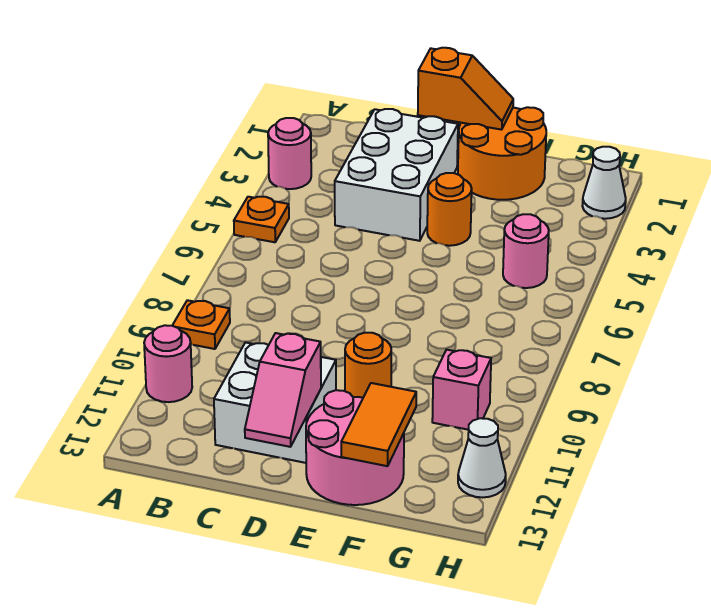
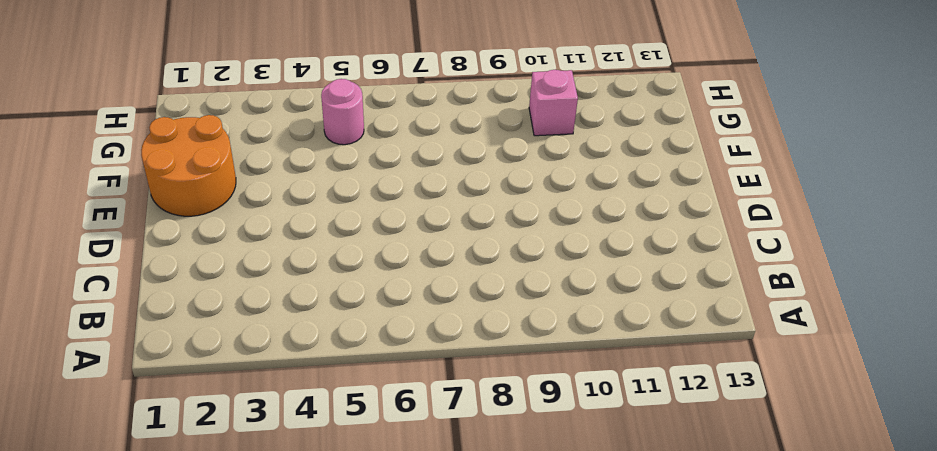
none -> pink 1x1 round brick [268,118,311,189]
none -> orange 1x1 plate [234,197,289,242]
none -> orange 1x1 plate [172,300,230,349]

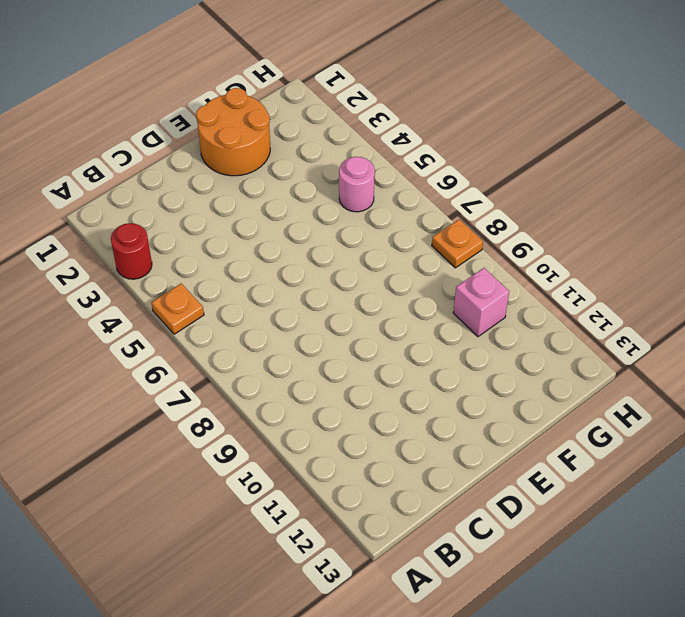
red 1x1 round brick [111,223,152,279] -> pink 1x1 round brick [268,118,311,189]
orange 1x1 plate [432,219,483,268] -> orange 1x1 plate moved to [172,300,230,349]
none -> pink 1x1 round brick [144,325,192,402]
none -> white 2x3 brick [335,109,458,241]
none -> white 2x2 brick [214,342,336,463]

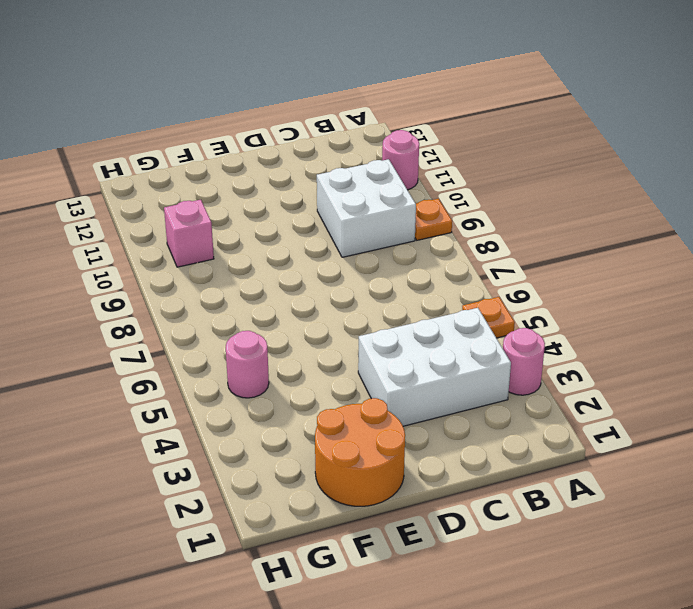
white 2x3 brick [358,308,511,426] -> white 2x3 brick turned to [335,109,458,241]
white 2x2 brick [317,159,416,257] -> white 2x2 brick moved to [214,342,336,463]
none -> orange 1x1 round brick [427,173,472,246]
none -> orange 1x1 round brick [345,333,391,397]
none -> pink 2x2 round brick [306,390,404,505]

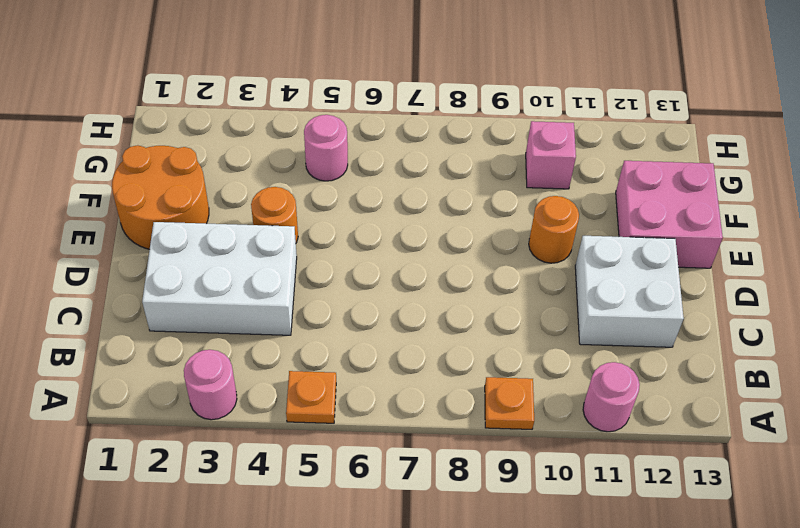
pink 2x2 brick [616,161,723,268] -> pink 2x2 round brick [306,390,404,505]
none -> white 1x1 cone [582,147,626,219]
none -> white 1x1 cone [458,418,506,497]
none -> orange 1x2 slope [418,48,513,130]

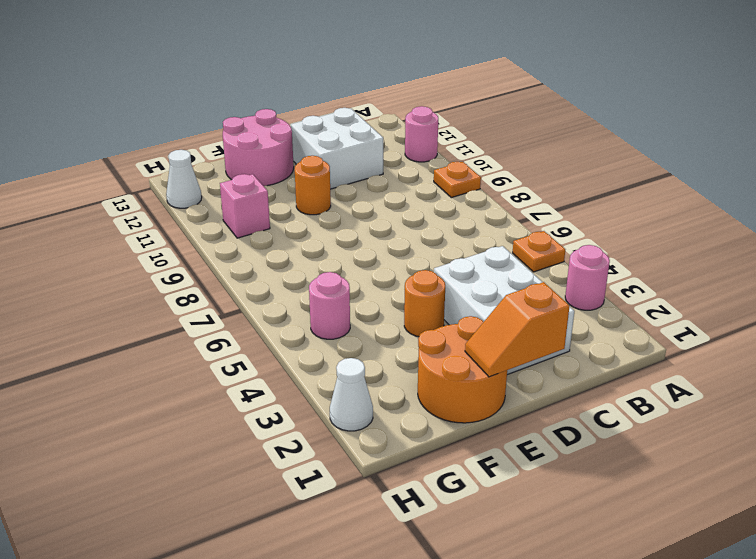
none -> pink 1x2 slope [245,333,321,447]
none -> orange 1x2 tile [341,383,416,466]

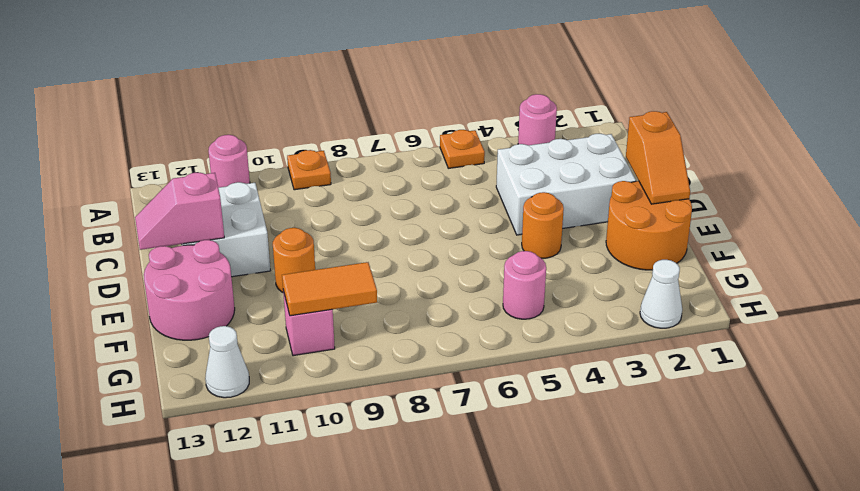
orange 1x2 tile [282,262,377,316] -> orange 1x2 tile moved to [341,383,416,466]

